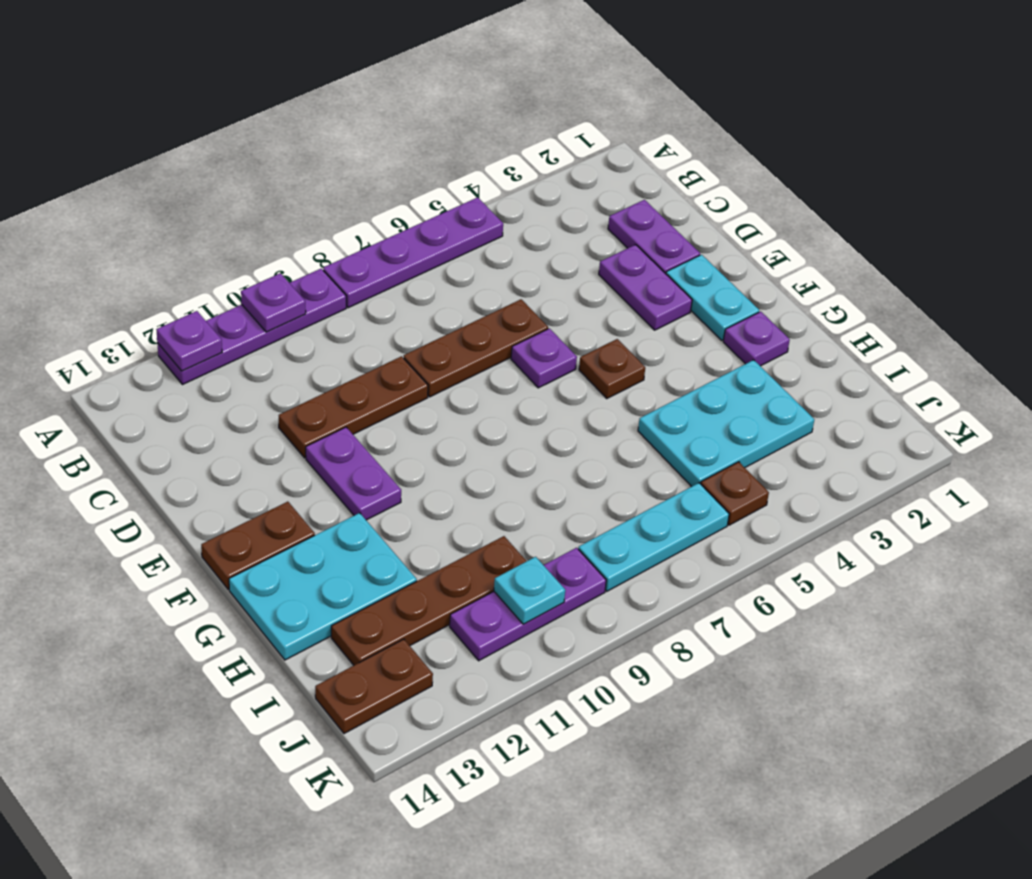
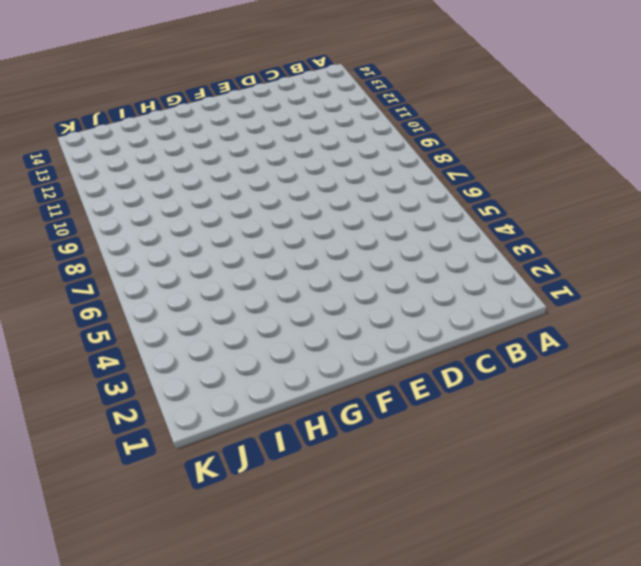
none -> purple 1x4 plate [323,197,503,308]
none -> purple 1x4 plate [157,269,346,385]
none -> purple 1x2 plate [608,200,700,274]

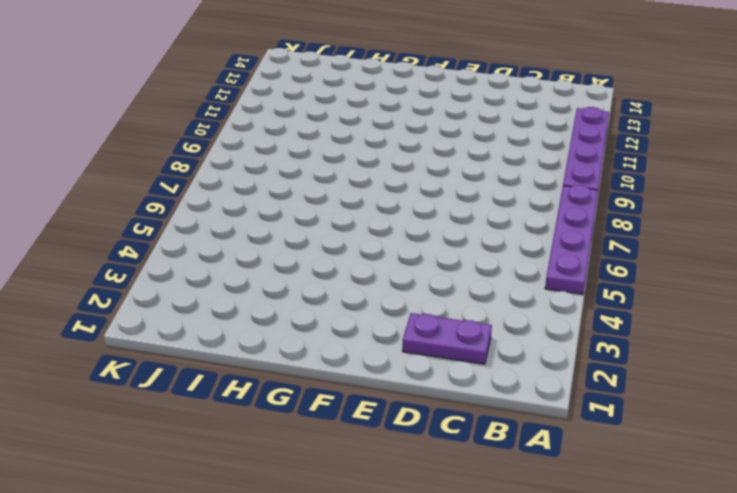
none -> purple 1x2 plate [599,245,692,330]
none -> brown 1x3 plate [404,299,548,397]
none -> brown 1x3 plate [279,356,428,458]

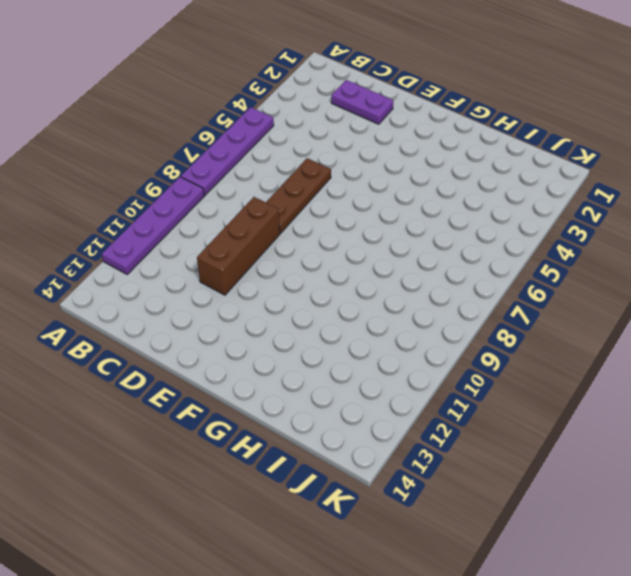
brown 1x3 brick [197,197,280,295] -> brown 1x3 plate [279,356,428,458]
none -> purple 1x2 plate [599,245,692,330]
none -> cyan 1x2 plate [666,255,759,340]
none -> purple 1x1 plate [511,328,577,388]

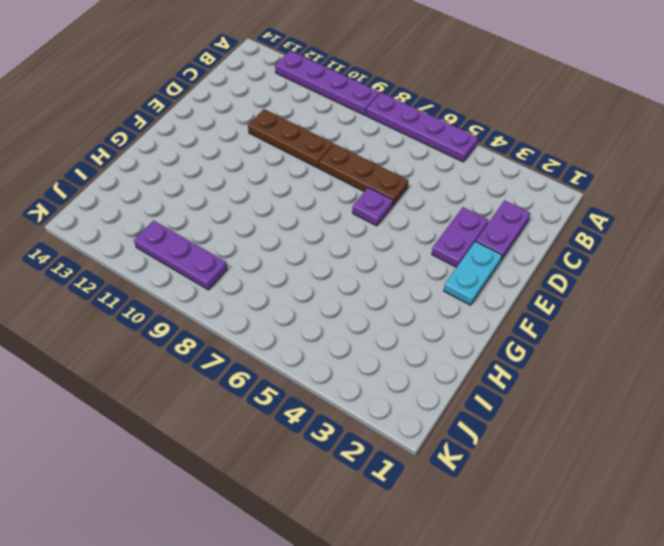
none -> purple 1x2 plate [306,427,401,520]
none -> brown 1x1 plate [579,339,645,398]
none -> brown 1x2 plate [201,502,315,589]

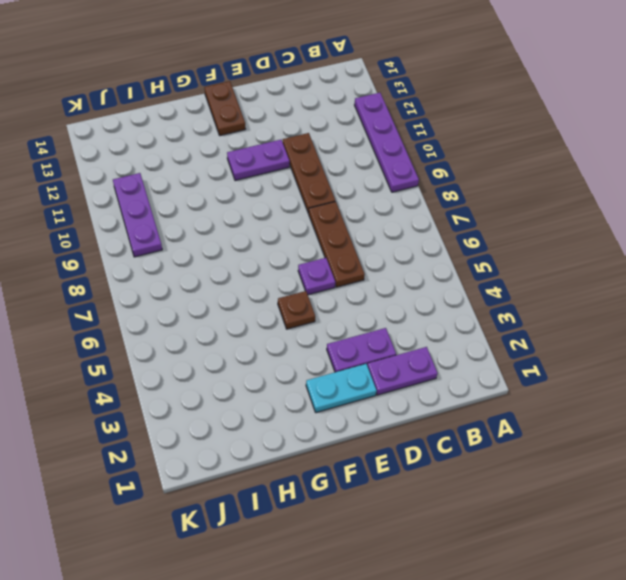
none -> purple 1x4 plate [323,197,503,308]
none -> purple 1x1 plate [723,312,790,366]
none -> cyan 2x3 plate [229,513,417,660]

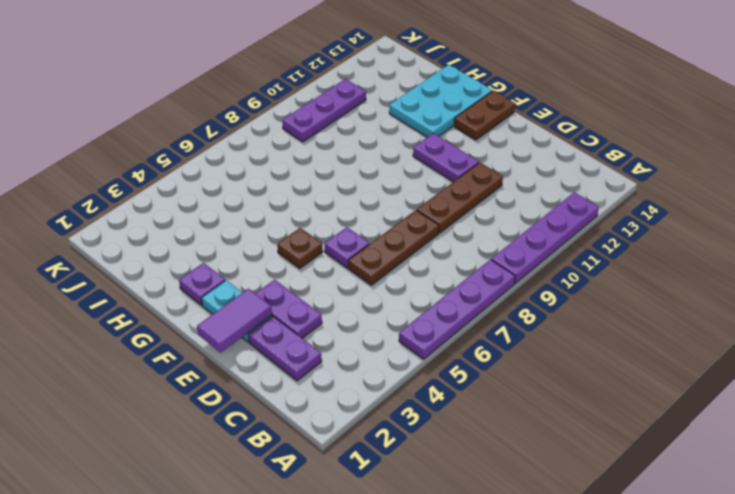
purple 1x2 tile [197,289,272,353] -> none
none -> cyan 2x3 plate [638,360,814,487]
none -> brown 1x4 plate [331,536,526,665]
none -> brown 1x1 plate [701,462,769,525]

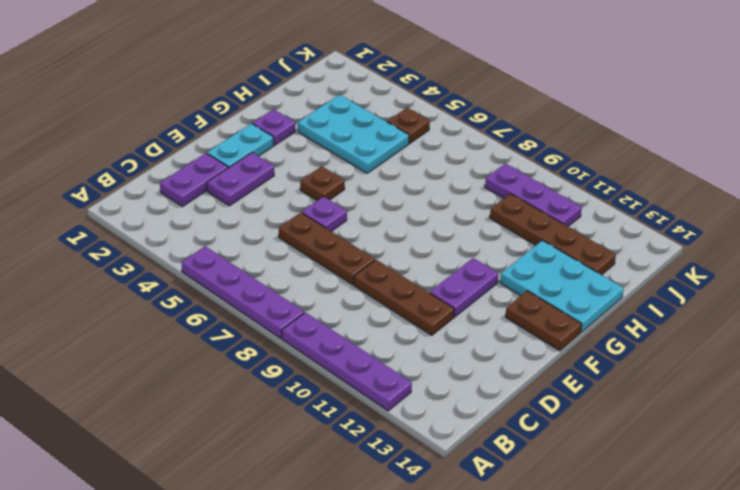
none -> cyan 1x3 plate [578,483,729,591]
none -> brown 1x2 plate [315,639,433,734]
none -> purple 1x1 plate [241,273,306,332]

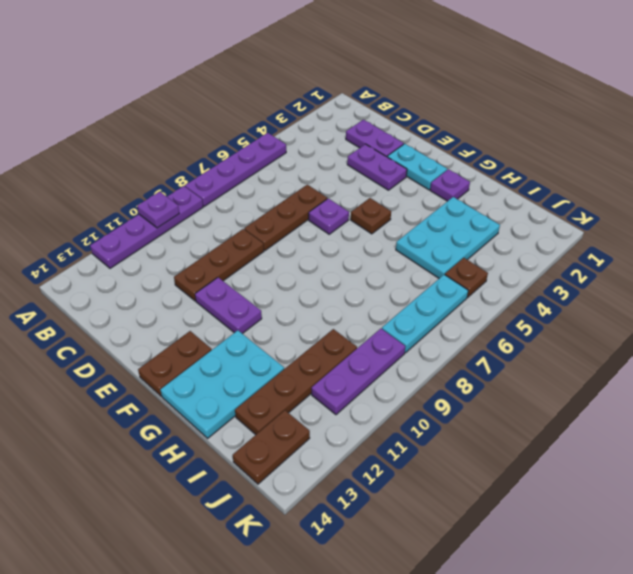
none -> purple 1x1 plate [156,311,222,371]
none -> cyan 1x1 plate [494,557,565,624]

